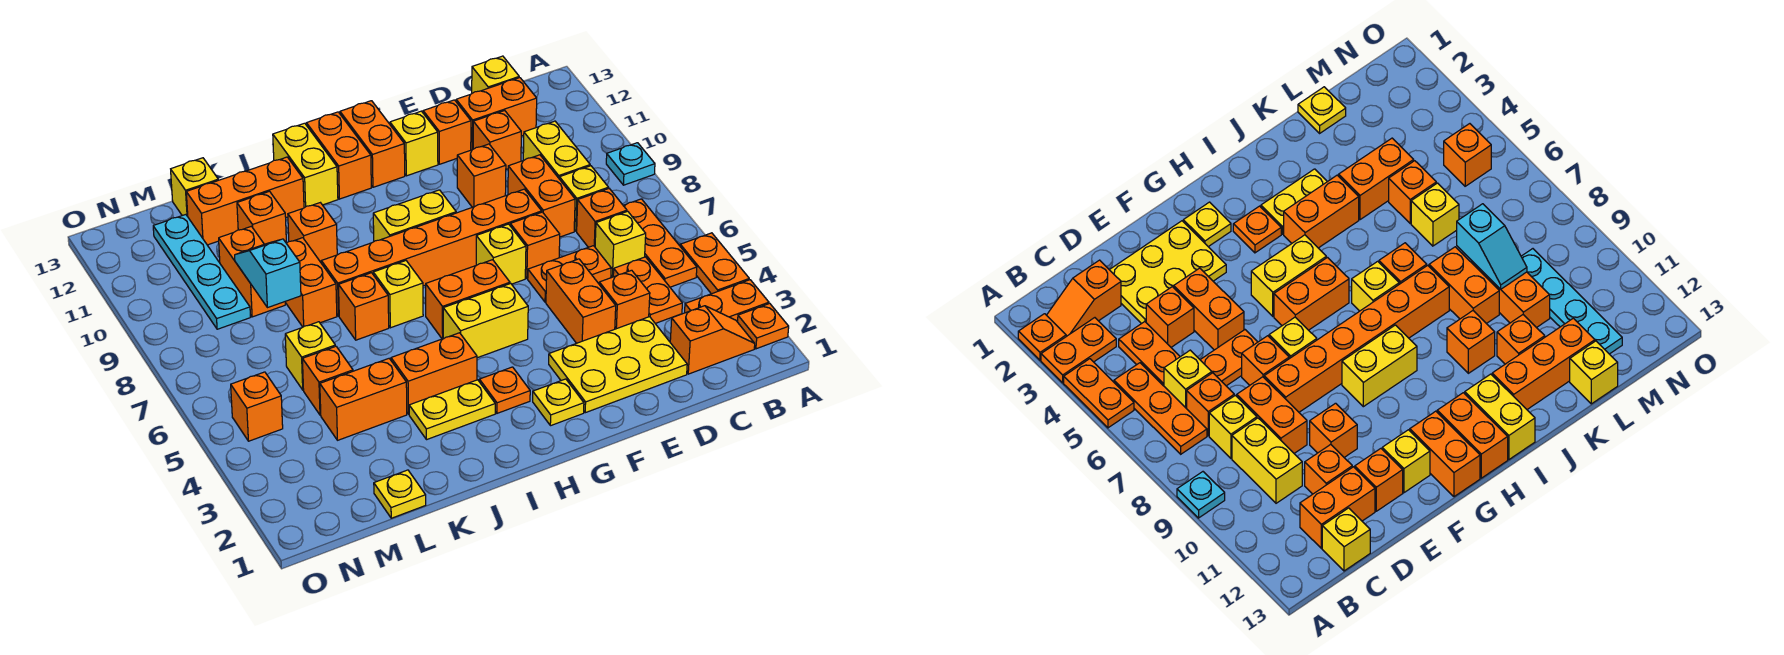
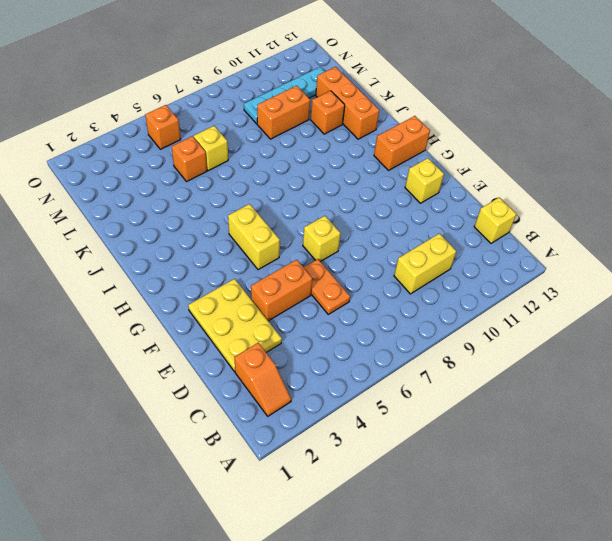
none -> orange 1x1 plate [738,303,789,349]
none -> orange 1x2 plate [685,280,769,322]
none -> orange 1x2 plate [680,233,749,294]
none -> cyan 1x1 plate [606,143,655,185]

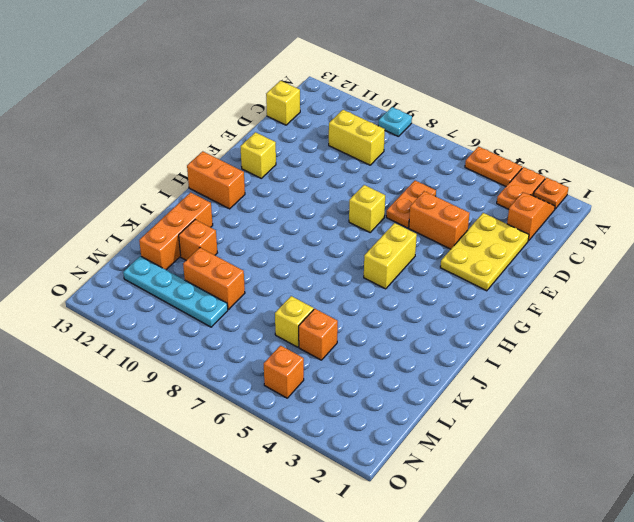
none -> orange 1x3 plate [623,199,697,287]
none -> orange 1x2 plate [613,257,682,323]
none -> yellow 1x1 brick [595,211,646,277]
none -> orange 1x1 brick [577,189,627,247]

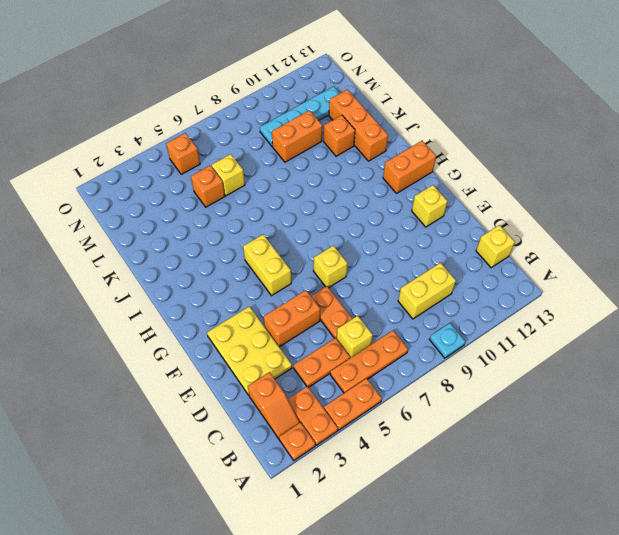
none -> orange 1x1 brick [577,189,627,247]
none -> yellow 1x1 brick [559,166,608,231]
none -> orange 1x2 brick [456,78,537,150]
none -> orange 1x1 brick [599,270,650,329]

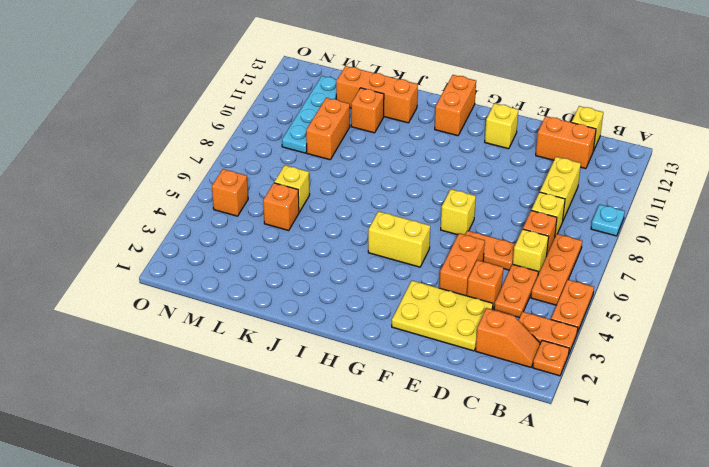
none -> orange 1x2 brick [508,155,575,237]
none -> orange 1x1 brick [473,110,521,169]
none -> orange 1x1 brick [510,212,560,279]
none -> orange 1x6 brick [321,189,542,316]

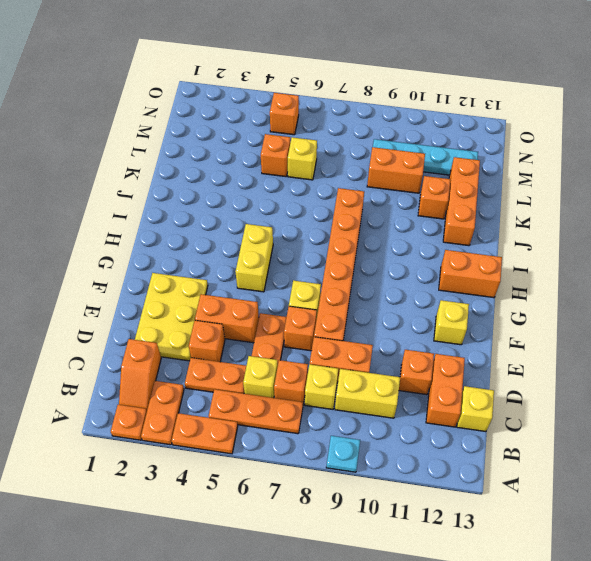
none -> orange 1x1 brick [457,144,506,207]
none -> orange 1x1 brick [423,100,471,164]
none -> yellow 1x1 plate [533,379,584,426]
none -> orange 1x2 brick [426,260,510,339]

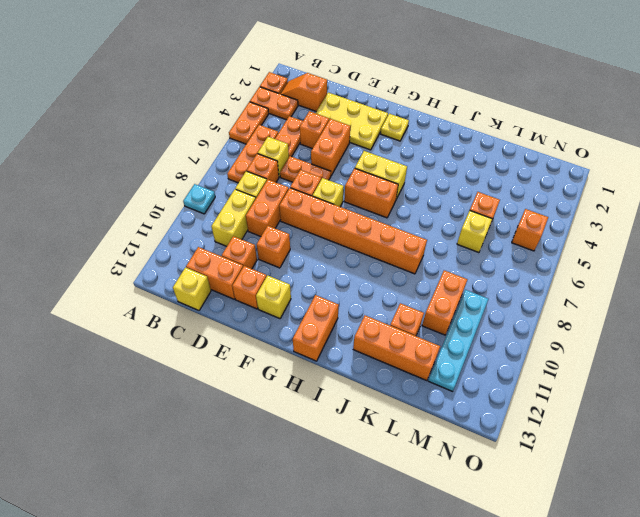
none -> yellow 1x2 brick [373,190,456,241]
none -> orange 1x2 brick [340,101,405,187]
none -> orange 1x1 plate [479,367,530,413]
none -> yellow 1x2 plate [409,380,495,440]

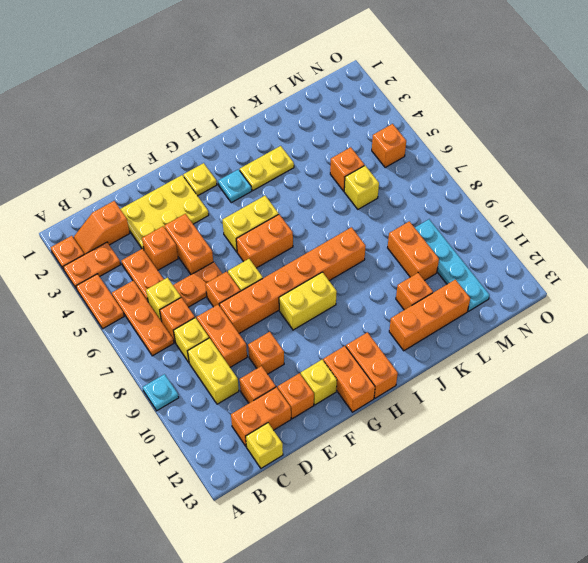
cyan 1x1 plate [218,169,252,203] -> orange 1x1 plate [479,367,530,413]
none -> orange 1x2 brick [391,333,477,414]
none -> yellow 1x1 brick [373,261,423,328]
none -> yellow 1x2 brick [273,123,338,208]
none -> orange 1x1 brick [339,273,389,340]

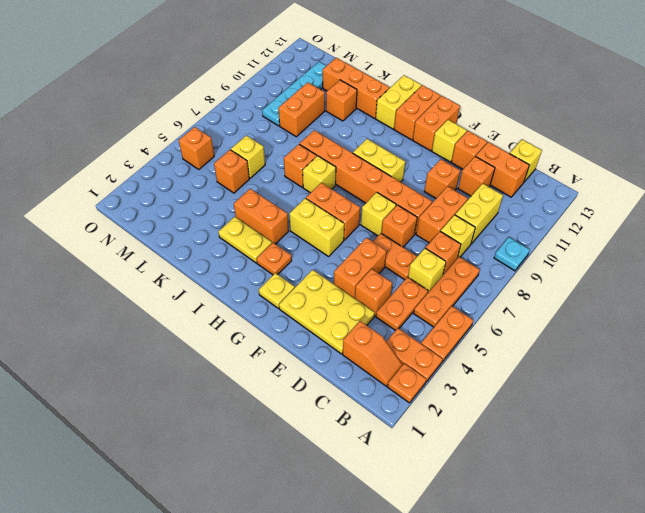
none -> orange 1x1 brick [288,203,337,262]
none -> orange 1x2 brick [320,359,407,440]
none -> orange 1x2 brick [285,238,337,327]
none -> yellow 1x1 plate [374,470,426,518]

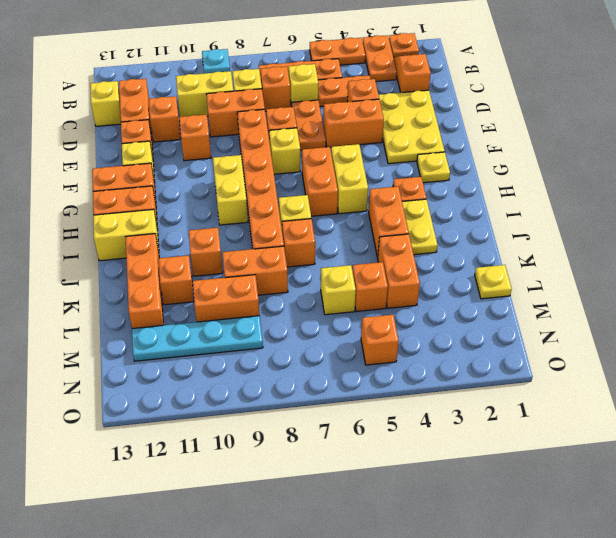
none -> yellow 1x1 brick [171,158,218,216]
none -> cyan 1x2 slope [235,239,301,308]

